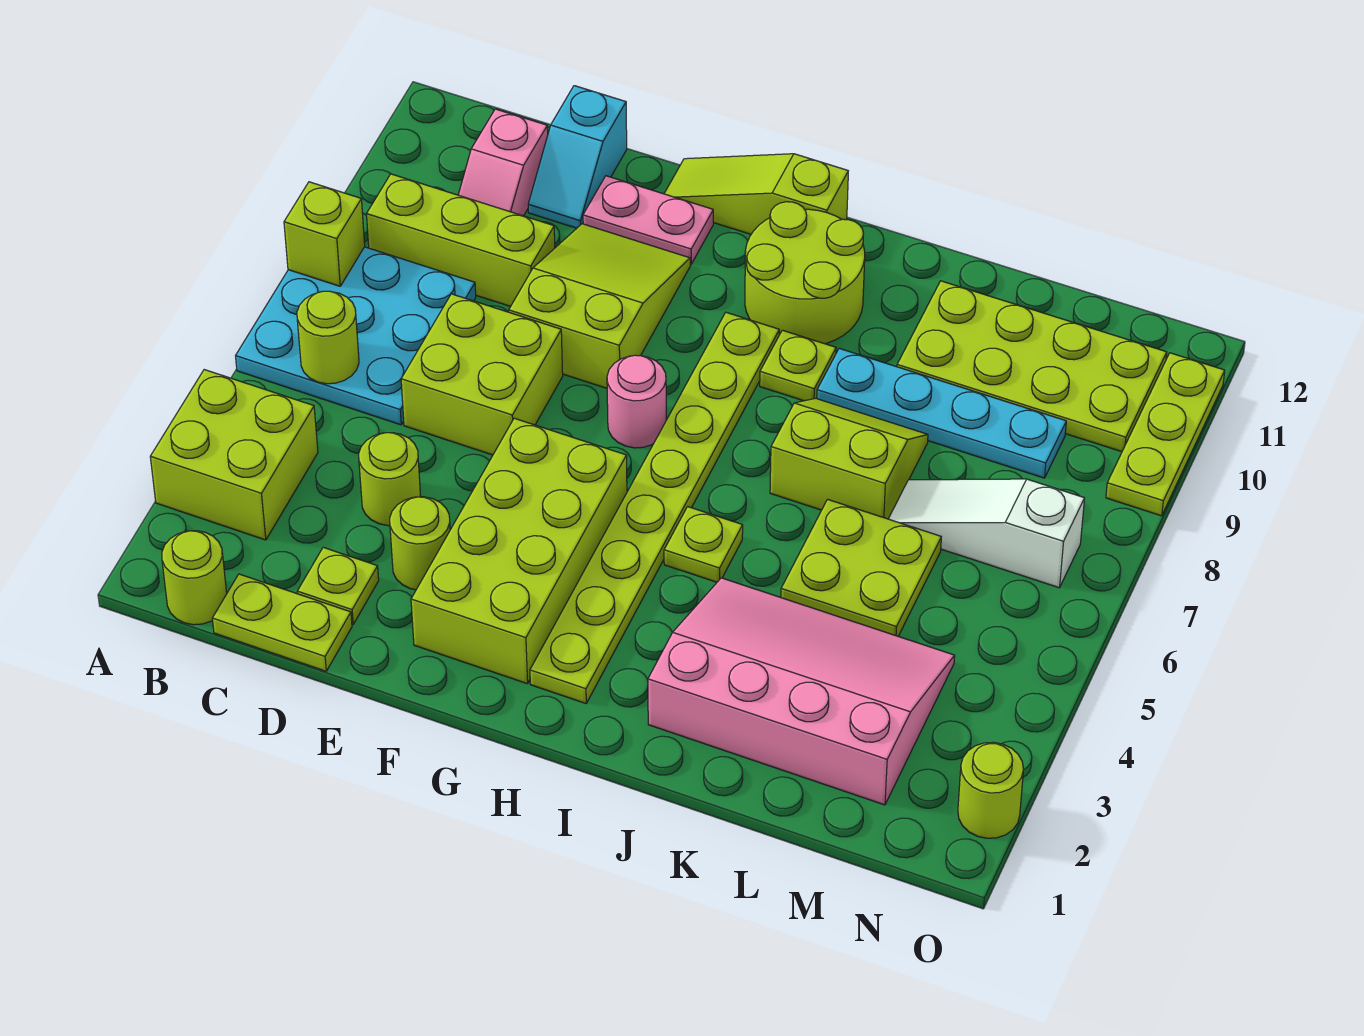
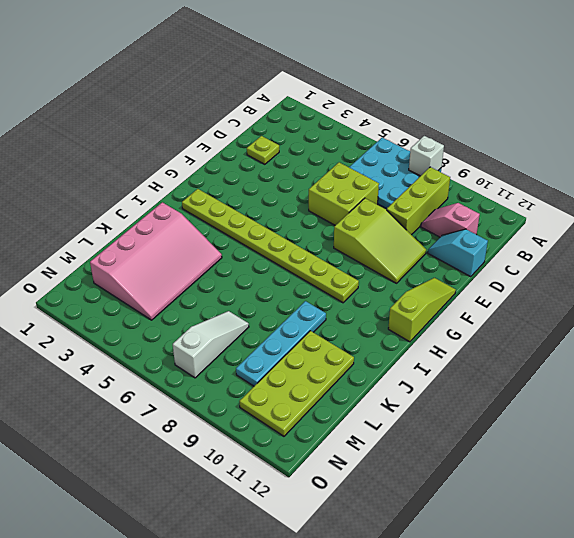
white 1x1 brick [409,136,444,176] -> lime 1x1 brick [284,182,365,286]
none -> lime 2x2 brick [150,370,318,540]
none -> lime 1x1 round brick [162,531,227,625]
none -> lime 1x2 plate [212,574,352,671]
none -> lime 1x1 round brick [359,433,421,526]

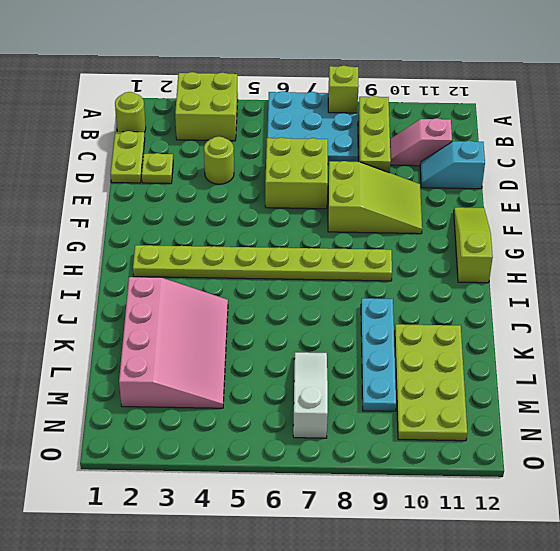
none -> lime 1x1 round brick [390,497,450,590]
none -> pink 1x2 plate [583,176,713,264]
none -> lime 2x4 brick [411,418,627,684]
none -> pink 1x1 round brick [607,355,666,448]

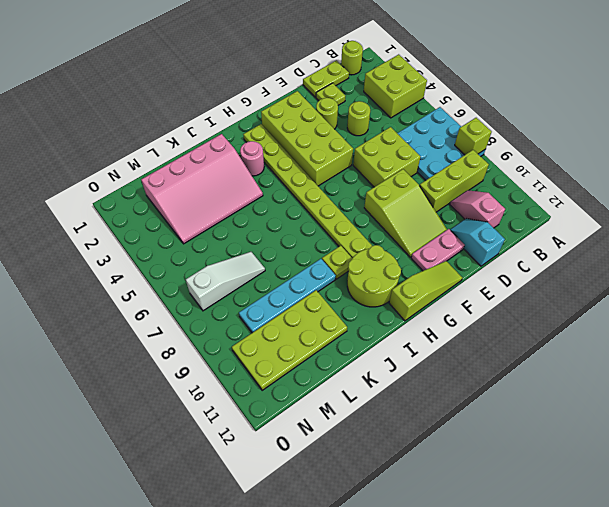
pink 1x1 round brick [240,141,264,176] -> pink 1x1 round brick moved to [607,355,666,448]
none -> lime 1x1 plate [664,507,743,582]
none -> lime 2x2 slope [770,398,928,519]
none -> lime 2x2 plate [781,499,941,636]
none -> lime 1x1 round brick [958,742,1023,838]

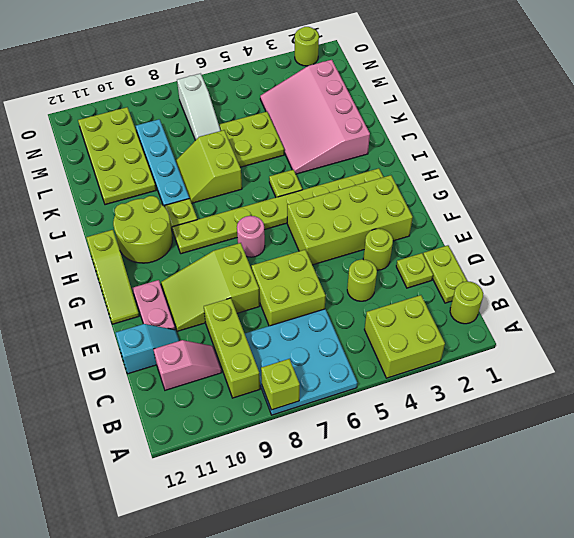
none -> lime 1x3 plate [1106,353,1225,516]
none -> lime 1x1 round brick [297,291,359,384]

